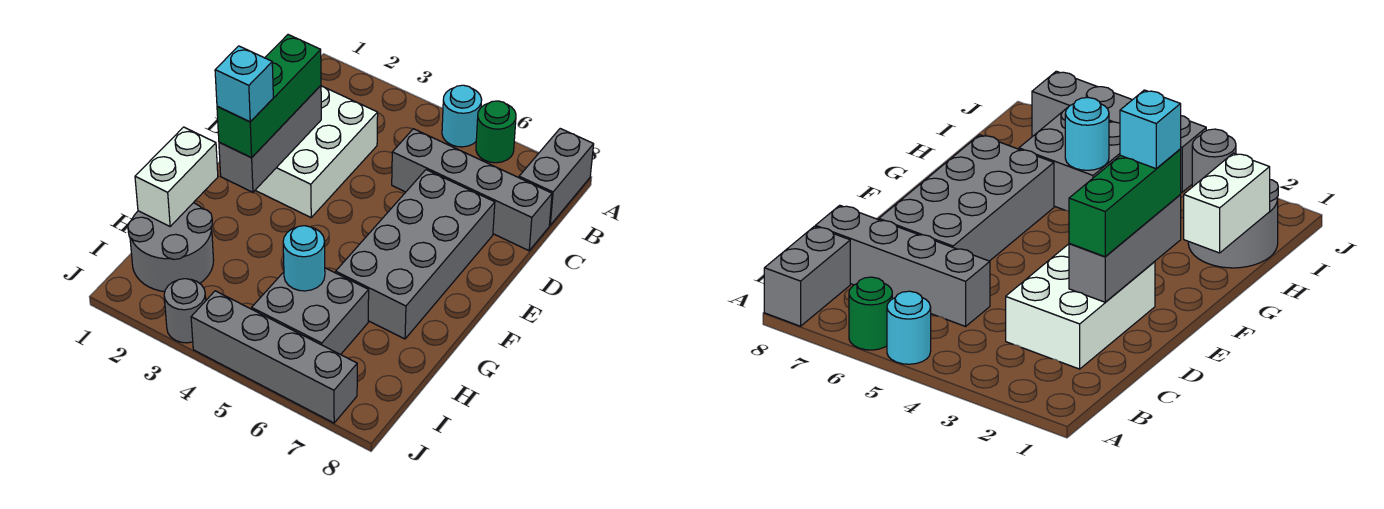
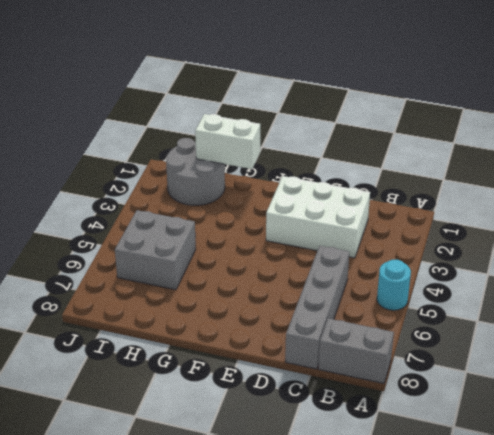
none -> green 1x1 round brick [476,101,516,163]
none -> grey 2x4 brick [336,170,495,339]
none -> grey 1x1 round brick [164,279,206,343]

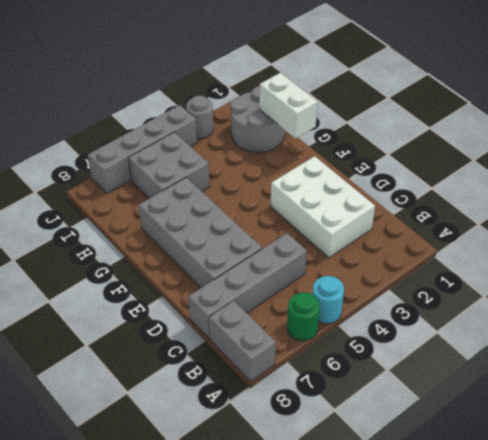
none -> grey 1x3 brick [219,86,321,192]
none -> cyan 1x1 round brick [283,226,325,291]
none -> green 1x3 brick [217,35,321,158]

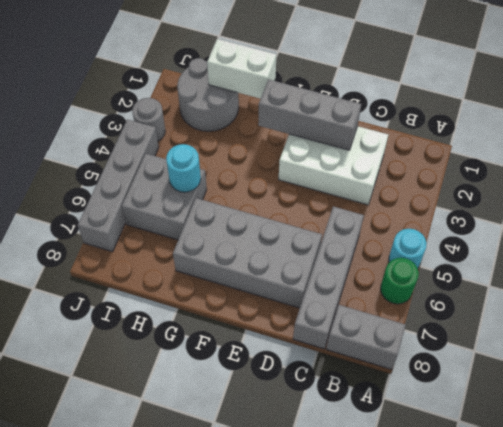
none -> green 1x3 brick [217,35,321,158]
none -> cyan 1x1 brick [215,46,273,122]

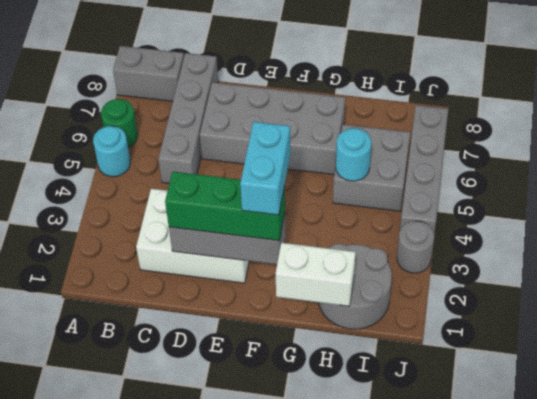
cyan 1x2 brick [240,122,290,215] -> cyan 1x1 brick [215,46,273,122]

